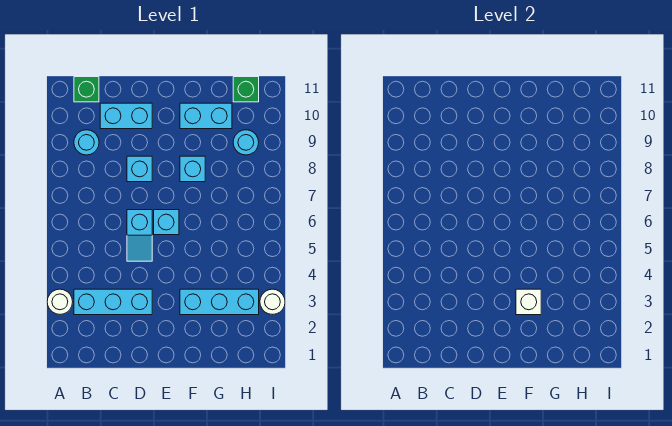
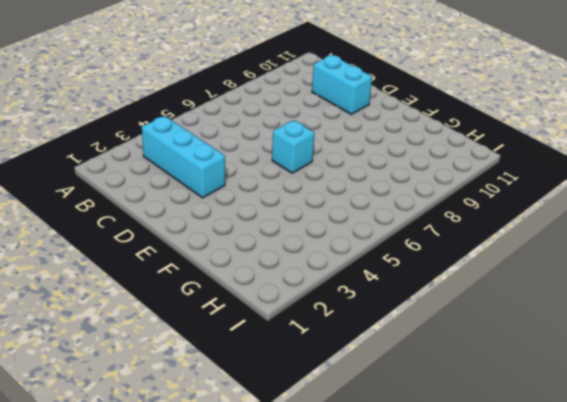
none -> white 1x1 round brick [47,289,73,314]
none -> cyan 1x1 round brick [74,130,99,155]
none -> green 1x1 brick [74,77,99,102]

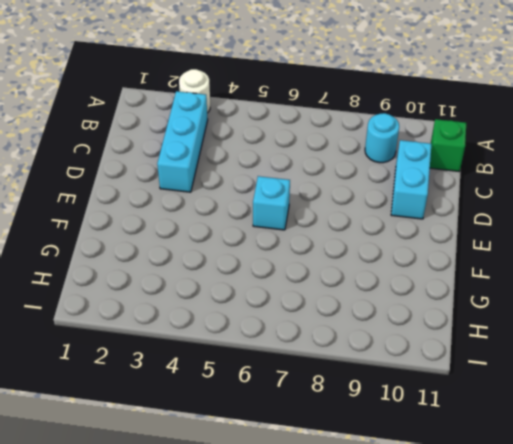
none -> cyan 1x2 slope [127,210,152,261]
none -> cyan 1x1 brick [127,156,152,182]
none -> cyan 1x3 brick [180,289,259,315]

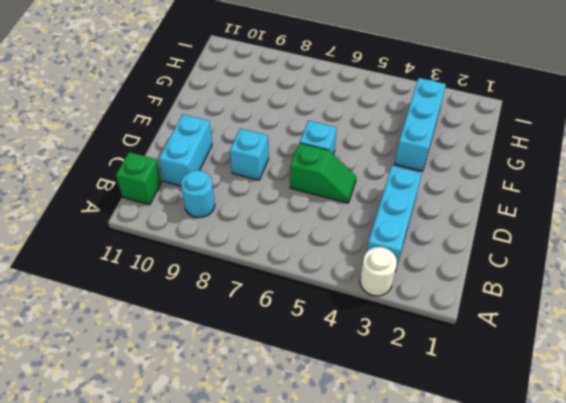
green 1x2 slope [290,143,356,203] -> cyan 1x2 slope [127,210,152,261]
none -> cyan 1x1 brick [180,156,205,182]
none -> cyan 1x2 brick [180,103,232,129]
none -> cyan 1x1 round brick [233,130,259,155]

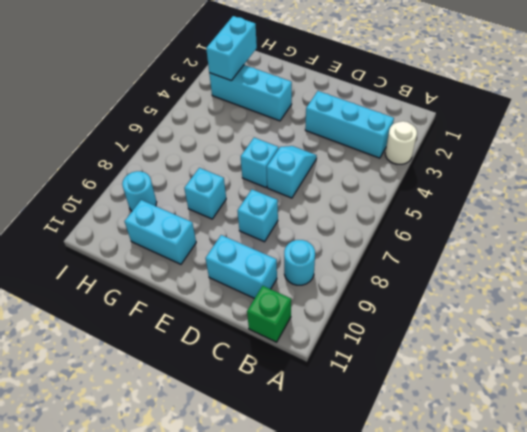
cyan 1x2 brick [206,16,257,81] -> none
none -> green 1x1 brick [233,77,259,102]
none -> white 1x1 round brick [260,289,285,314]
none -> white 1x1 brick [516,289,541,315]

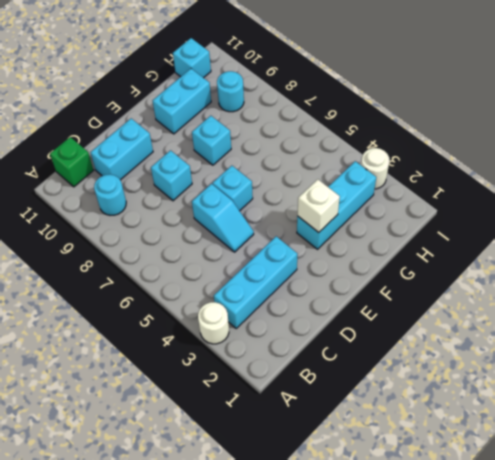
cyan 1x1 brick [173,38,211,78] -> green 1x1 brick [233,77,259,102]

